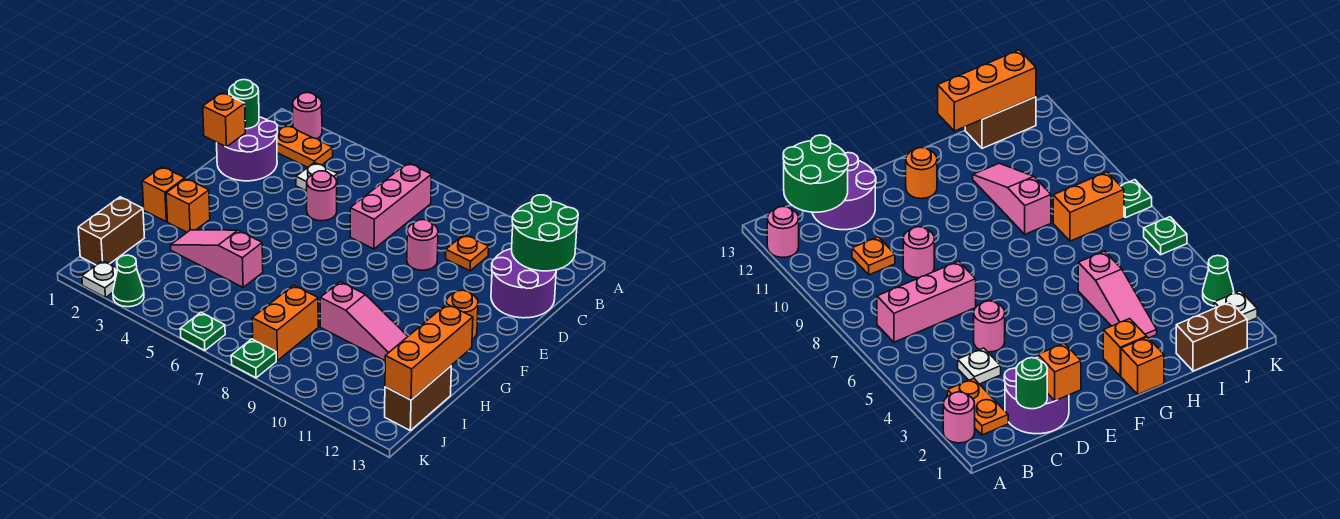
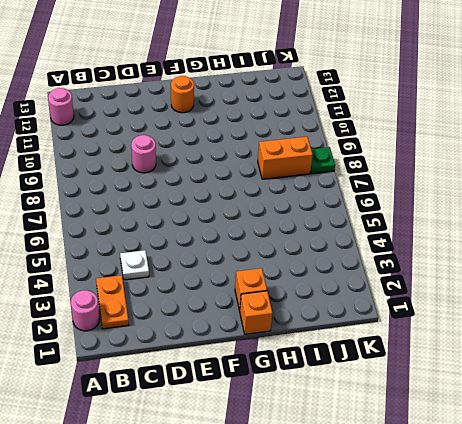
none -> pink 1x3 brick [350,163,432,249]
none -> purple 2x2 round brick [217,117,278,181]
none -> orange 1x1 plate [446,235,489,271]

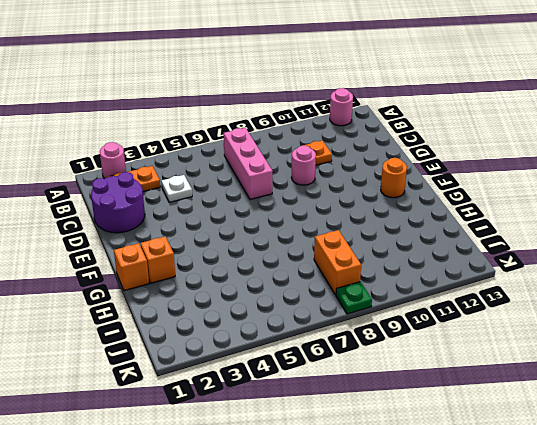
none -> purple 2x2 round brick [491,249,556,318]
none -> pink 1x1 round brick [307,171,337,221]
none -> pink 1x3 slope [171,230,263,287]

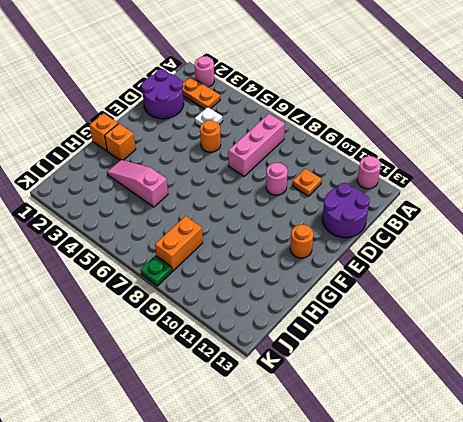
orange 1x1 round brick [200,120,221,152] -> pink 1x1 round brick [307,171,337,221]
none -> pink 1x3 slope [320,282,408,361]
none -> brown 1x2 brick [78,197,144,265]
none -> brown 1x2 brick [385,366,451,430]

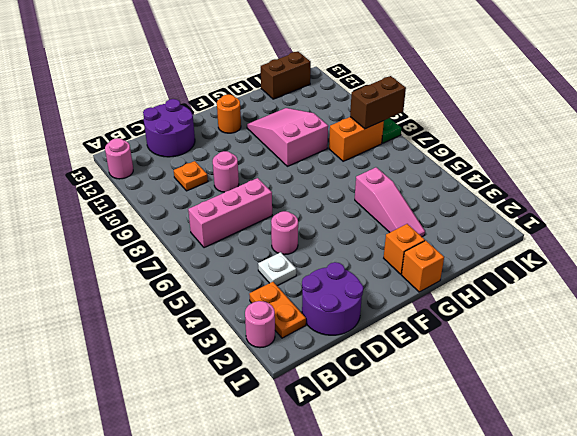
pink 2x3 slope [247,108,328,166] -> pink 1x3 slope [320,282,408,361]
brown 1x2 brick [350,76,406,129] -> brown 1x2 brick moved to [78,197,144,265]
none -> white 1x1 plate [82,261,118,298]
none -> green 1x1 cone [113,255,144,307]
none -> green 1x1 plate [180,312,225,351]

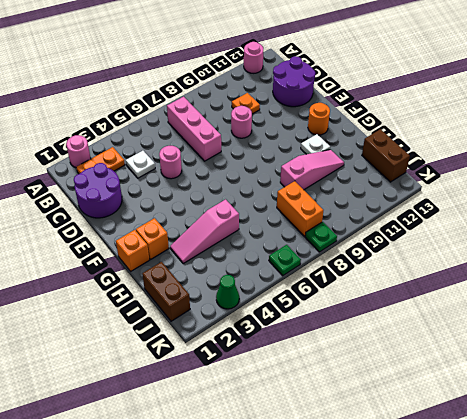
white 1x1 plate [301,134,330,154] -> white 1x1 plate moved to [82,261,118,298]
none -> green 2x2 round brick [512,195,578,271]
none -> green 1x1 round brick [229,80,259,129]
none -> orange 1x1 brick [203,93,245,147]

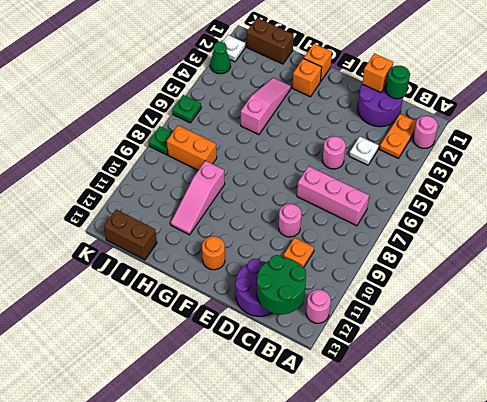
none -> orange 1x3 brick [385,304,473,400]

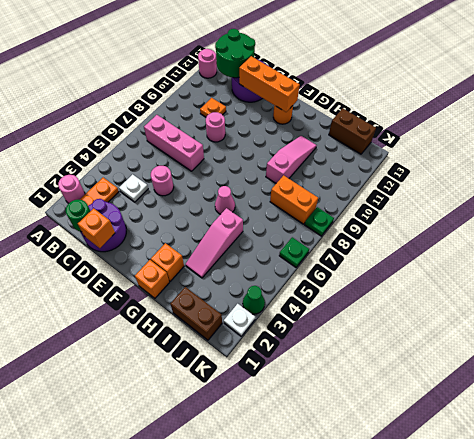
orange 1x3 brick [239,56,300,112] -> orange 1x3 brick moved to [385,304,473,400]
pink 1x1 cone [215,186,235,214] -> none

